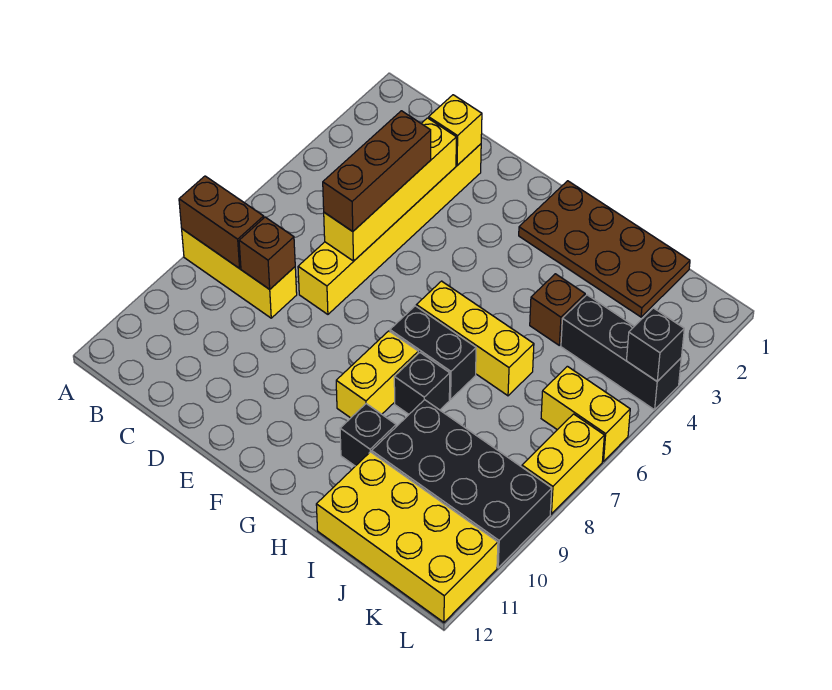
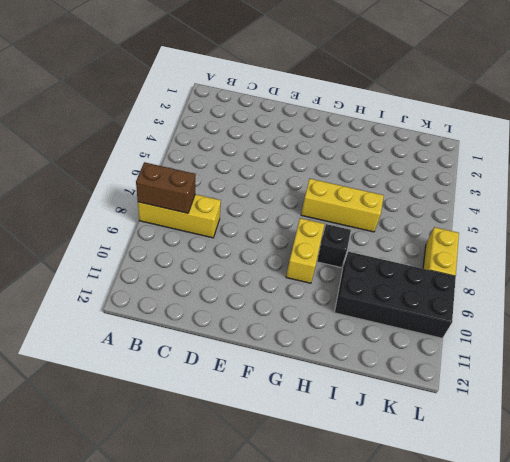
none -> yellow 1x6 brick [298,144,481,314]
none -> brown 2x4 plate [519,181,690,317]
none -> black 1x2 brick [390,306,476,399]

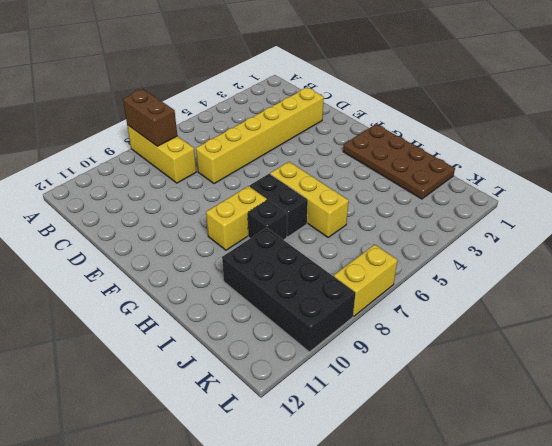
none -> black 1x1 brick [340,404,396,466]
none -> brown 1x1 brick [530,274,585,345]
none -> yellow 2x4 brick [316,452,498,622]

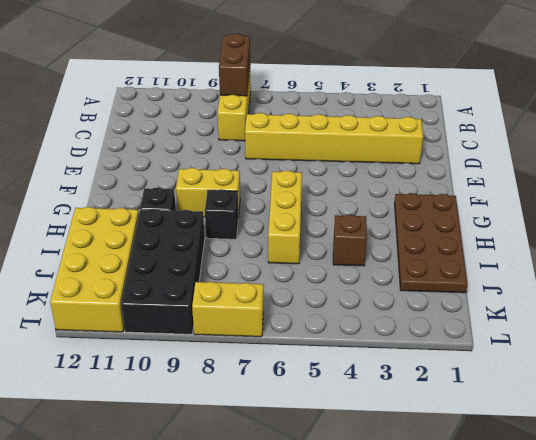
none -> black 1x2 brick [390,306,476,399]
none -> black 1x3 brick [561,295,681,410]
none -> yellow 1x2 brick [541,366,630,461]

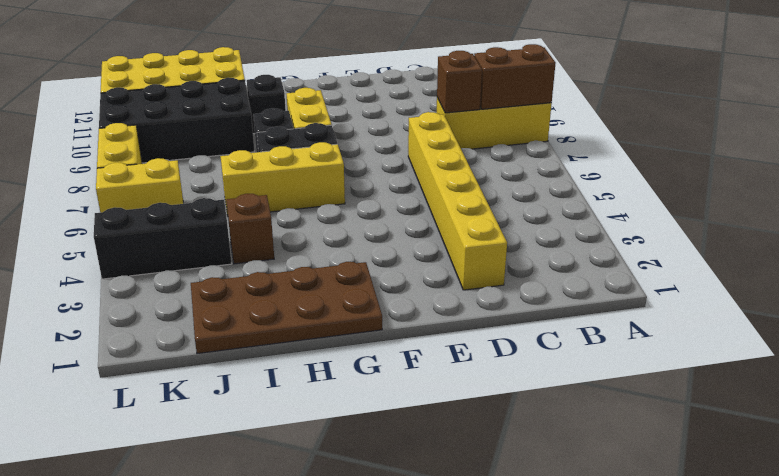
none -> yellow 1x1 brick [429,95,482,165]
none -> yellow 1x4 brick [324,118,456,261]
none -> black 1x1 brick [626,308,684,381]

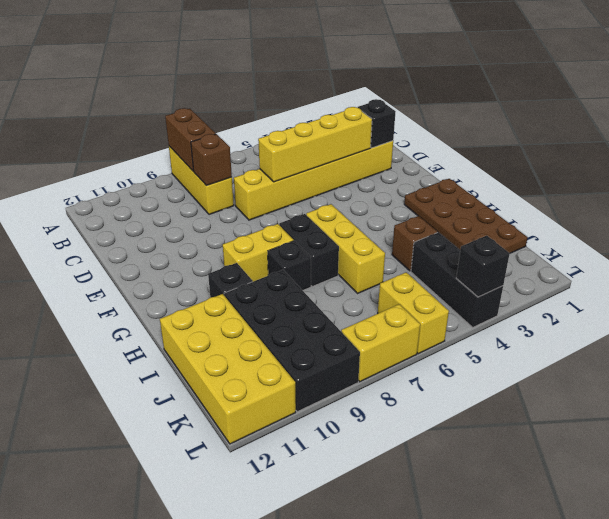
black 1x1 brick [358,99,396,148] -> yellow 1x1 brick [429,95,482,165]
none -> brown 1x3 brick [323,111,431,232]

